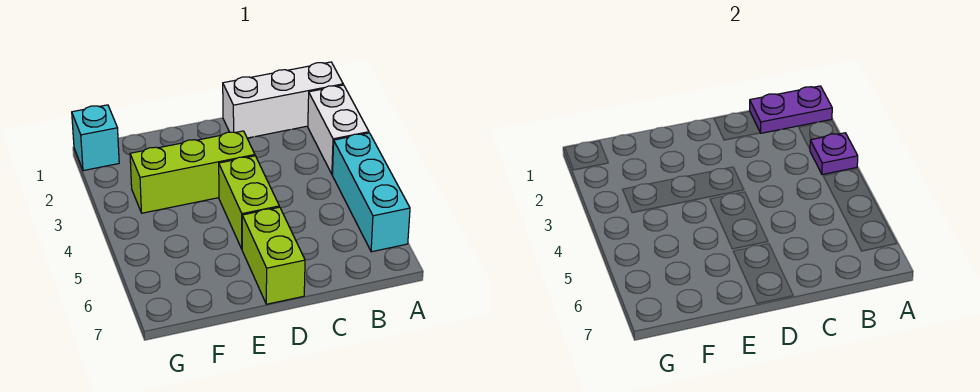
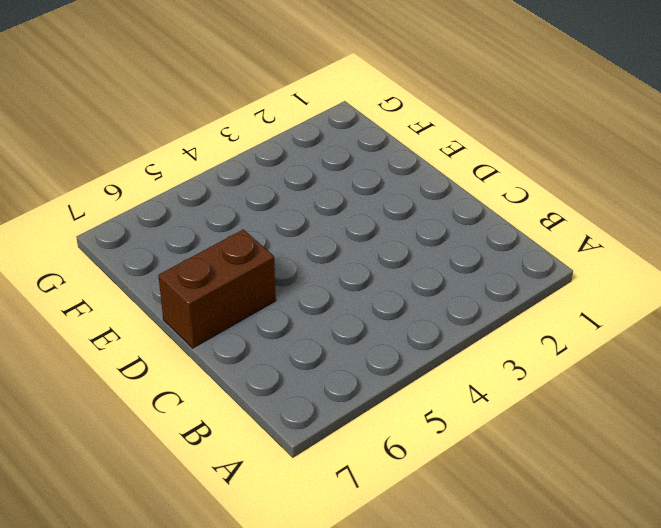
brown 1x2 brick [158,229,276,348] -> lime 1x2 brick [242,207,305,304]
none -> white 1x3 brick [223,62,343,138]
none -> white 1x2 brick [308,85,369,175]

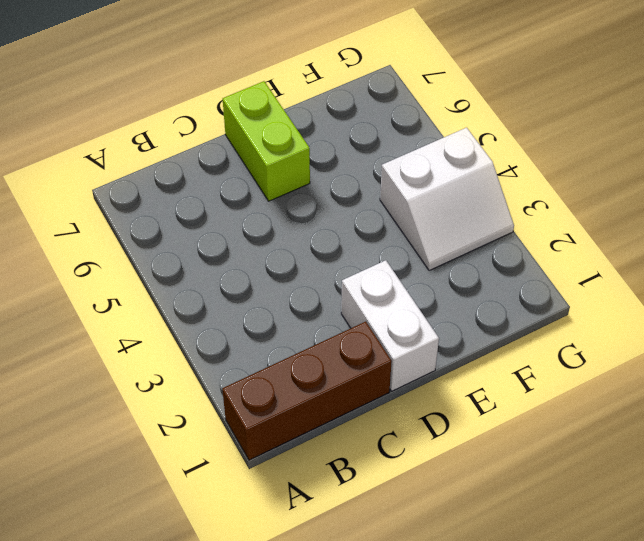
brown 1x3 brick [222,321,392,460] -> white 1x3 brick [223,62,343,138]
white 1x2 brick [341,260,439,391] -> white 1x2 brick moved to [308,85,369,175]
white 2x2 slope [380,128,514,271] -> lime 1x3 brick [130,131,255,213]
none -> cyan 1x3 brick [332,133,410,252]
none -> lime 1x2 brick [219,156,279,249]

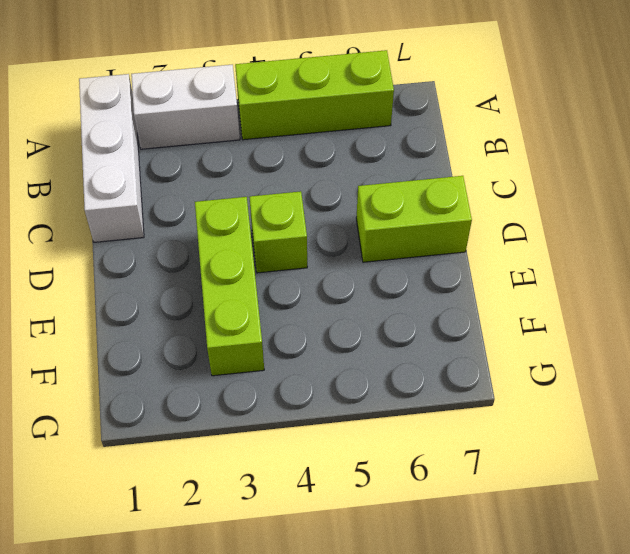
lime 1x3 brick [235,50,394,140] -> cyan 1x3 brick [332,133,410,252]
lime 1x1 brick [249,191,307,273] -> lime 1x2 brick [219,156,279,249]
none -> cyan 1x1 brick [72,105,119,171]
none -> purple 1x2 plate [750,86,832,133]

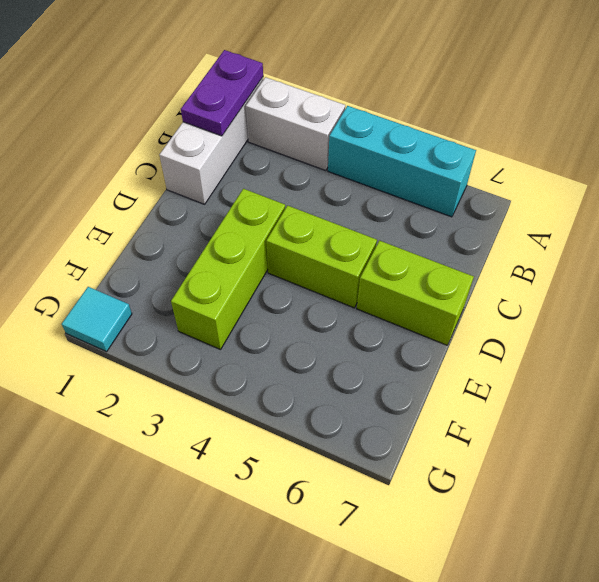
cyan 1x1 tile [62,287,132,352] -> cyan 1x1 brick [72,105,119,171]
none -> purple 1x1 plate [810,133,858,175]

